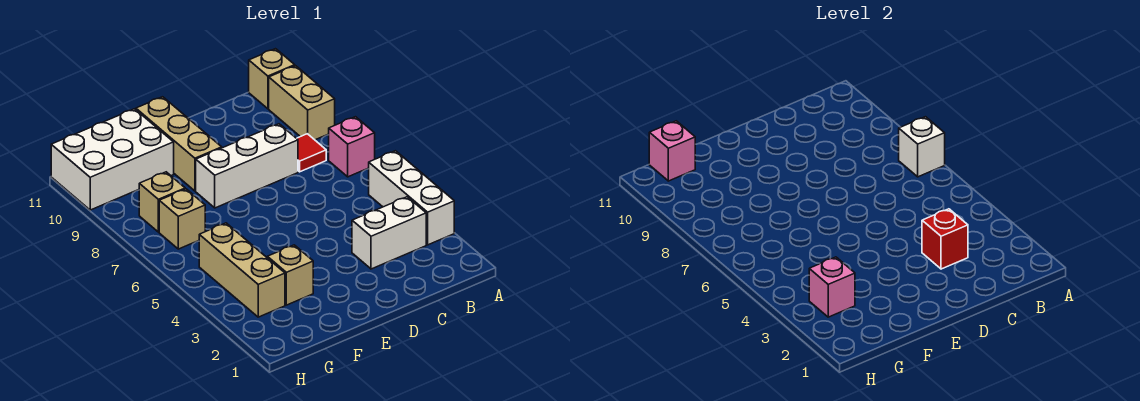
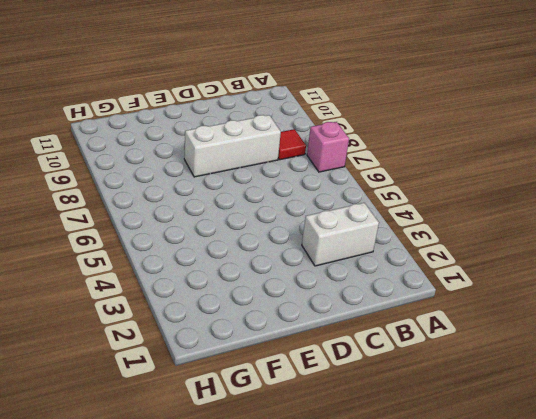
none -> white 1x3 brick [369,151,454,245]
none -> tan 1x2 brick [269,66,335,140]
none -> tan 1x1 brick [249,49,295,109]

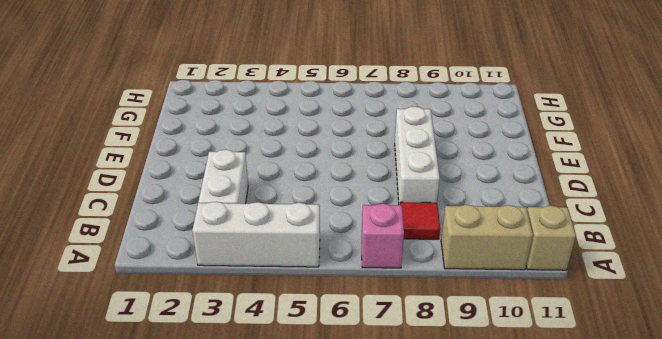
none -> tan 1x3 brick [136,97,222,191]
none -> tan 1x1 brick [267,245,313,305]
none -> white 2x3 brick [51,109,174,210]

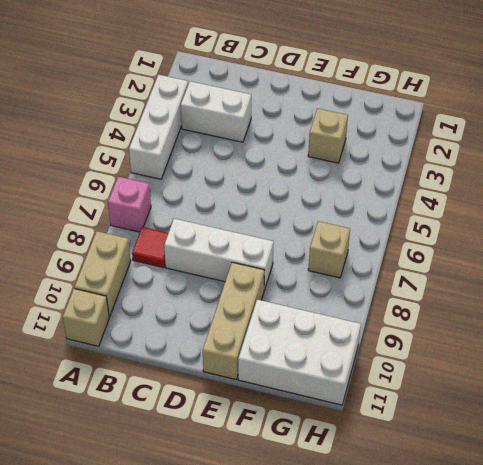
none -> tan 1x3 brick [199,223,285,317]
none -> tan 1x1 brick [139,172,185,232]
none -> white 1x1 brick [899,117,945,177]

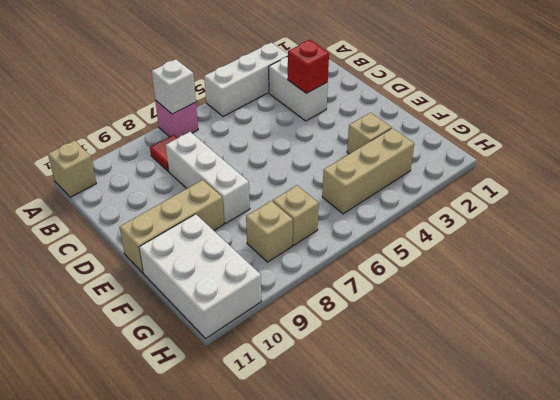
none -> tan 1x2 brick [269,66,335,140]
none -> pink 1x1 brick [809,257,855,317]
none -> pink 1x1 brick [649,121,695,181]

